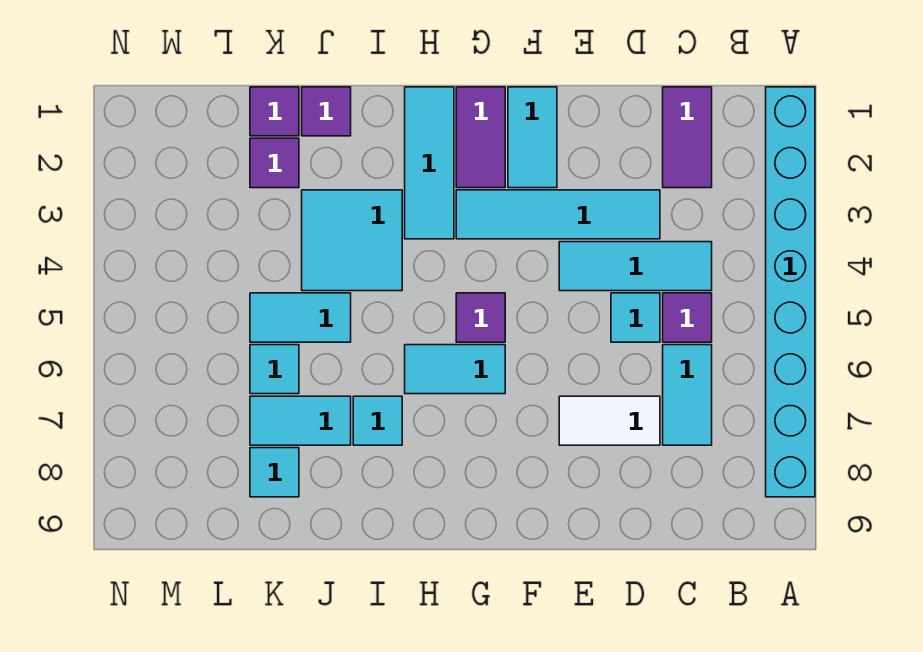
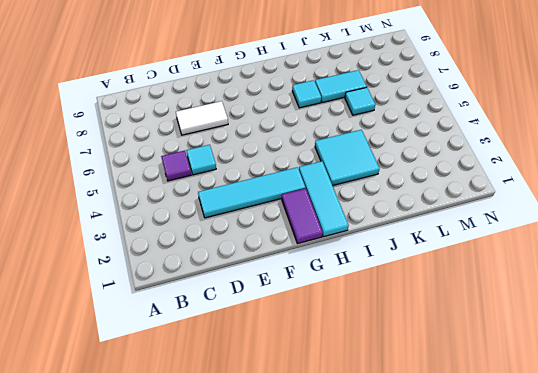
none -> cyan 1x8 brick [766,87,815,497]
none -> purple 1x2 tile [663,87,712,188]
none -> cyan 1x3 tile [559,242,712,291]

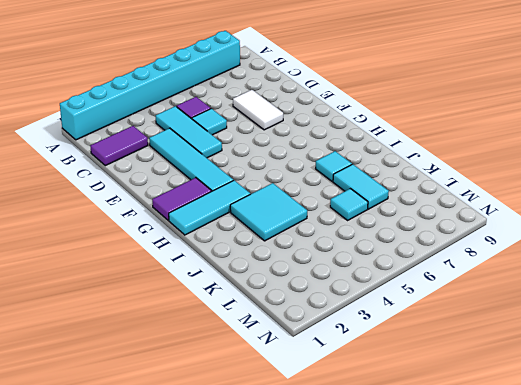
none -> cyan 1x2 tile [663,345,712,445]
none -> cyan 1x2 tile [508,87,557,188]
none -> purple 1x1 tile [456,293,505,342]

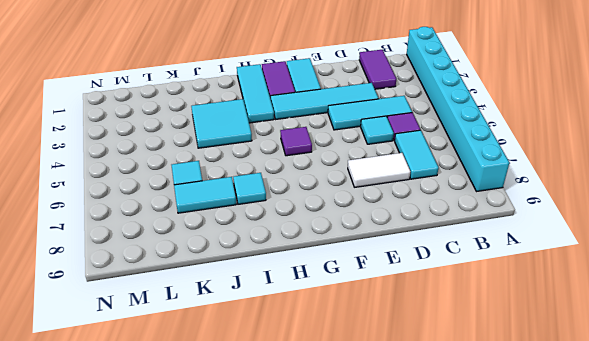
none -> cyan 1x2 tile [405,345,505,394]
none -> purple 1x1 tile [302,87,351,136]
none -> cyan 1x2 tile [250,293,351,342]

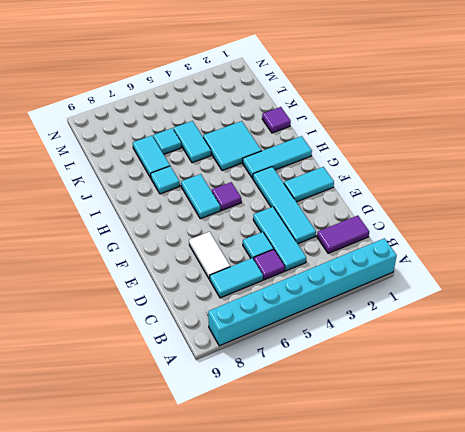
none -> purple 1x2 tile [456,87,505,188]
none -> purple 1x1 tile [250,87,299,136]
none -> purple 1x1 tile [250,138,299,188]

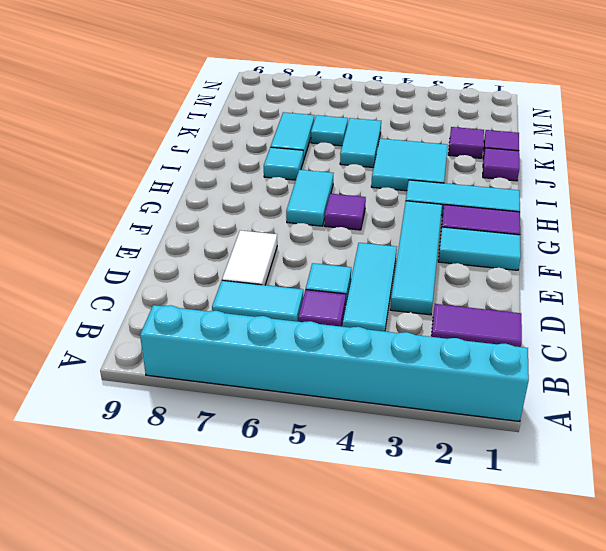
none -> cyan 1x1 tile [250,448,299,497]

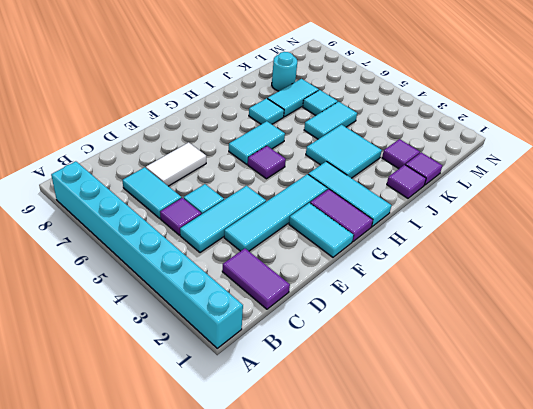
cyan 1x1 round brick [272,52,297,91] -> cyan 1x1 tile [250,448,299,497]

